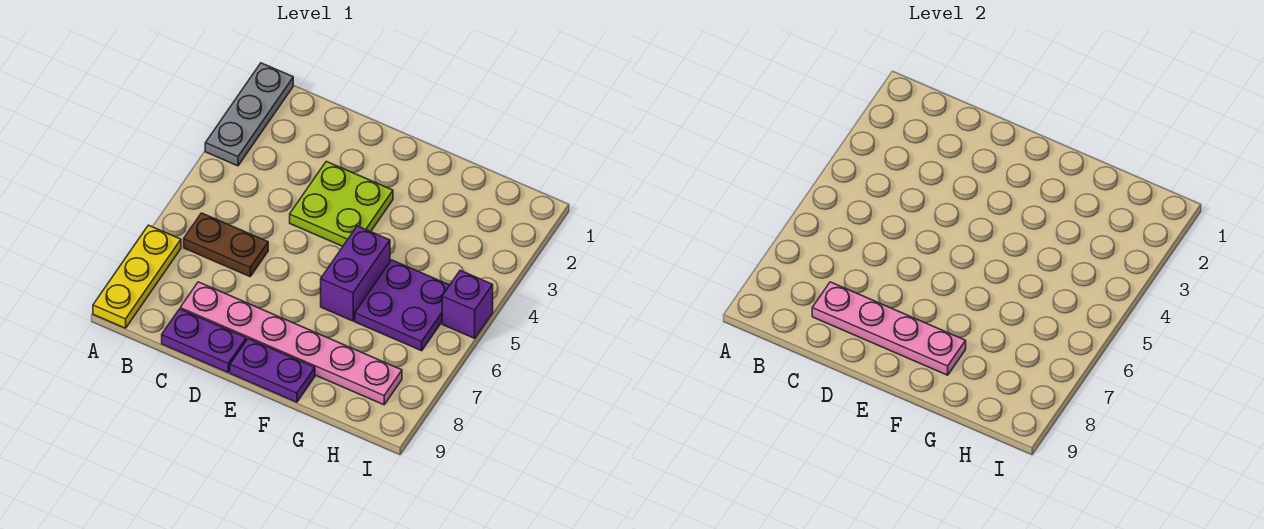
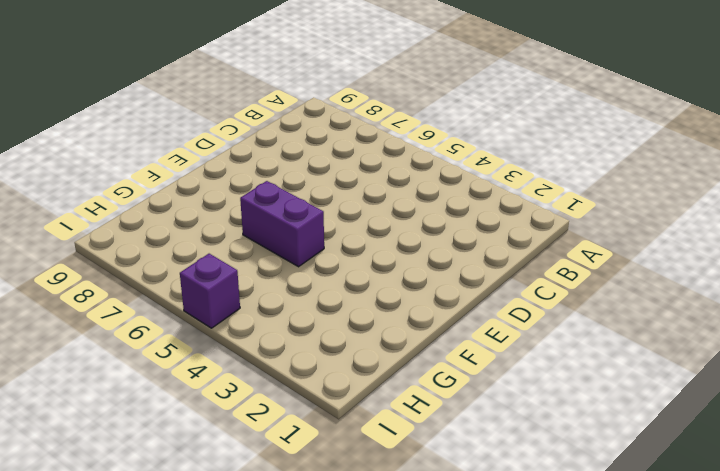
none -> grey 1x3 plate [205,63,293,166]
none -> yellow 1x3 plate [93,225,181,328]

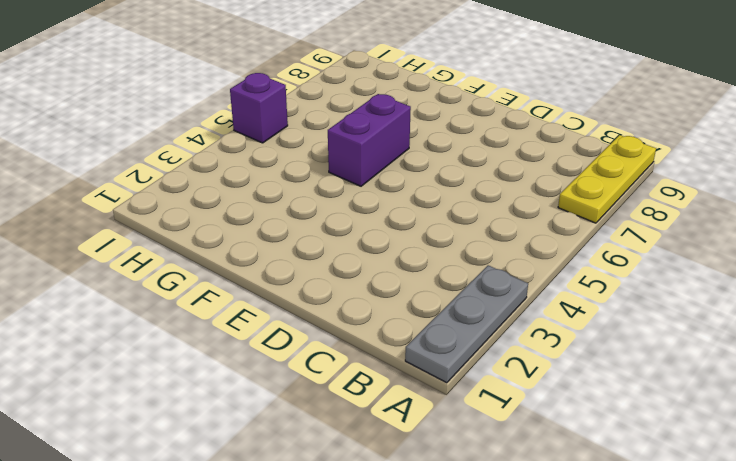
none -> brown 1x2 plate [184,213,268,276]
none -> pink 1x6 plate [180,282,402,405]

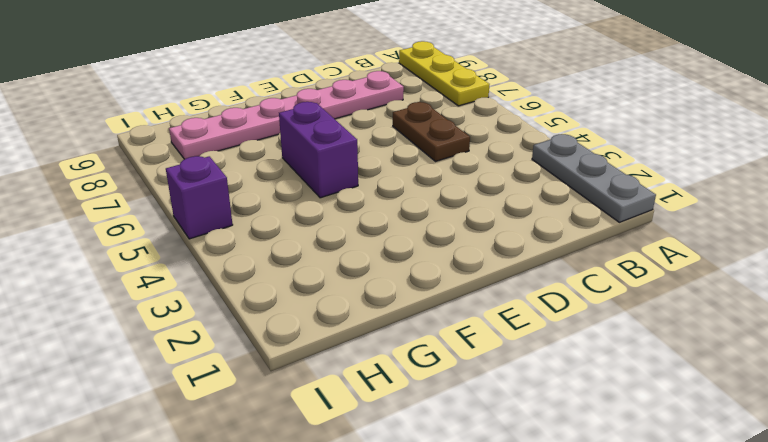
brown 1x2 plate [393,102,470,162] -> brown 1x2 plate turned to [184,213,268,276]
none -> purple 1x2 plate [162,309,246,372]
none -> lime 2x2 plate [290,161,393,246]

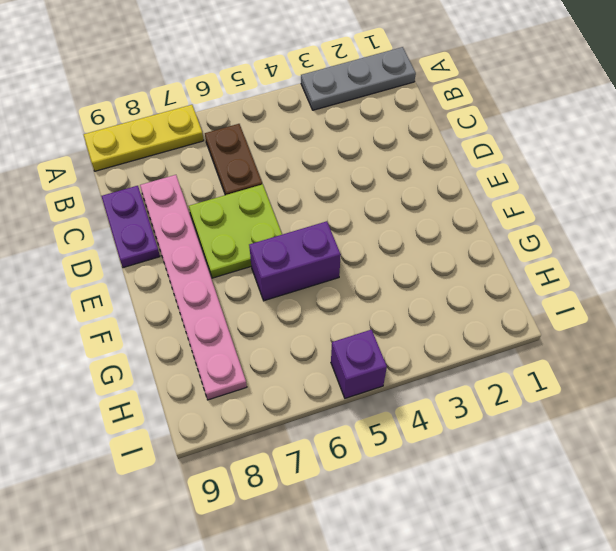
lime 2x2 plate [189,184,282,278] -> lime 2x2 plate moved to [290,161,393,246]
none -> purple 1x2 plate [230,339,315,402]
none -> purple 2x2 plate [355,260,450,351]

